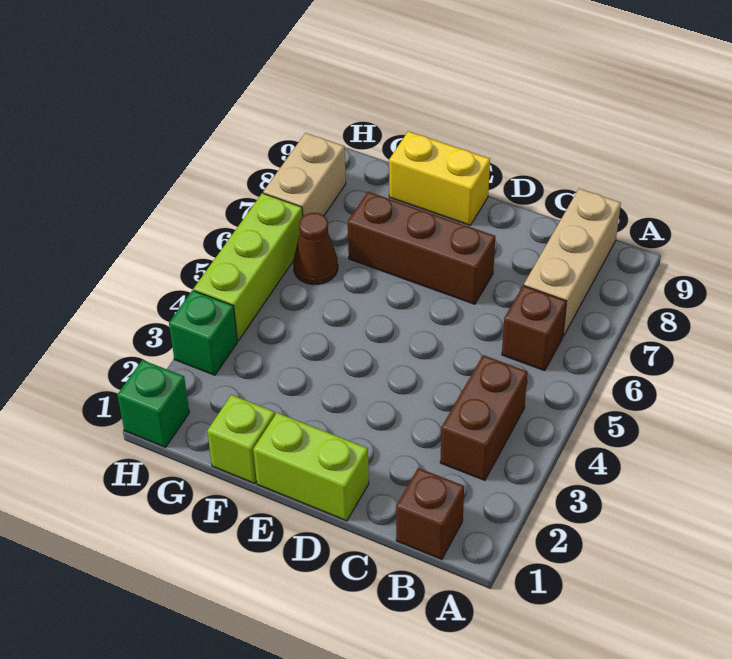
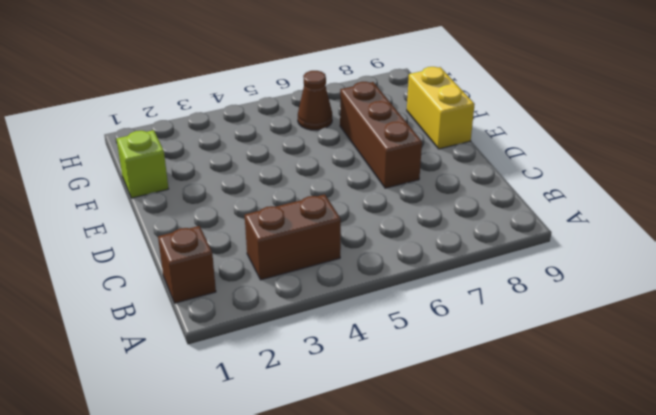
none -> brown 1x1 brick [502,286,567,371]
none -> tan 1x3 brick [524,189,621,336]
none -> lime 1x2 brick [253,413,369,521]

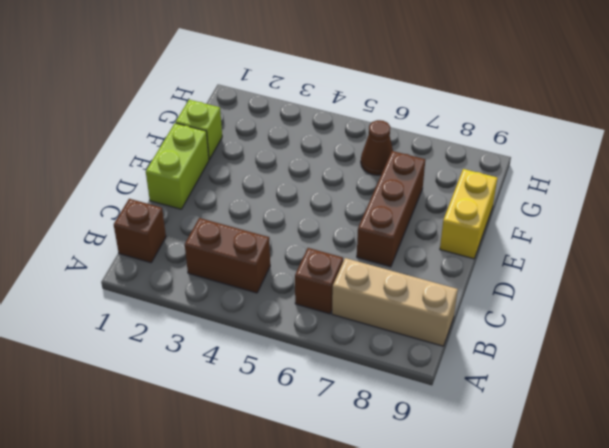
none -> green 1x1 brick [117,360,189,447]
none -> green 1x1 brick [169,290,237,375]
none -> lime 1x3 brick [194,193,303,341]

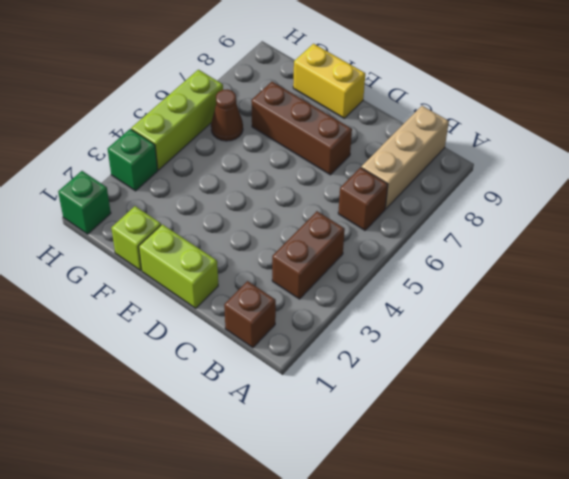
none -> tan 1x2 brick [263,133,346,216]

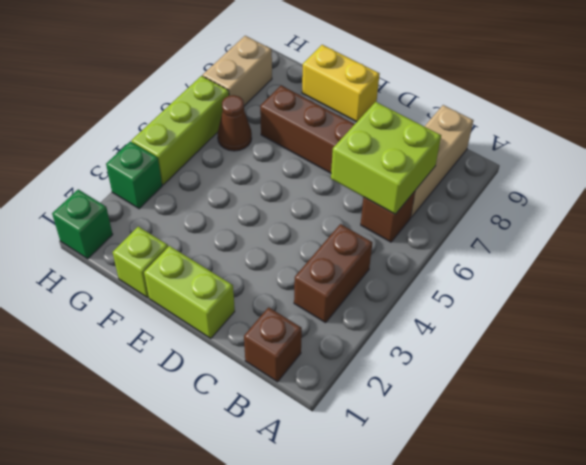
lime 2x2 brick [331,102,441,214] -> none

